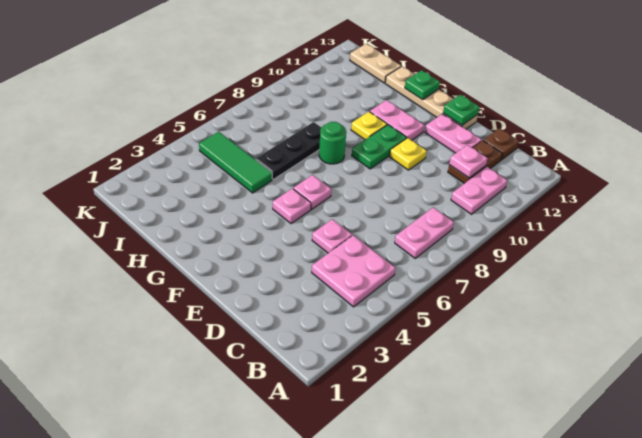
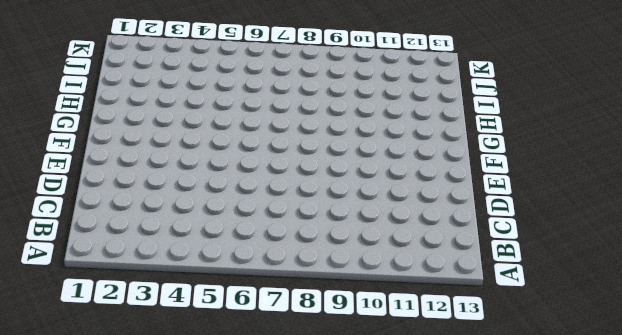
none -> pink 2x2 plate [312,235,395,307]
none -> pink 1x2 plate [395,207,454,258]
none -> pink 1x2 plate [451,167,507,214]

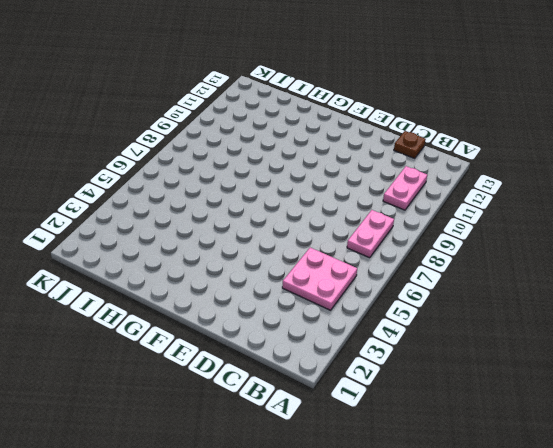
none -> brown 1x2 plate [448,140,503,184]
none -> pink 1x1 plate [312,219,352,253]
none -> pink 1x2 plate [425,114,482,153]

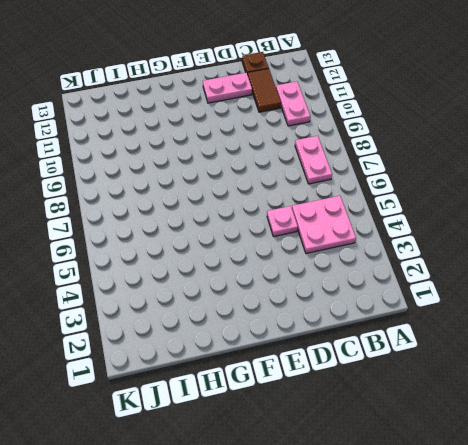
brown 1x2 tile [248,69,281,112] -> brown 1x2 plate [448,140,503,184]
none -> yellow 1x1 plate [390,138,427,170]
none -> tan 1x4 plate [385,66,478,129]
none -> pink 1x1 plate [273,188,311,224]

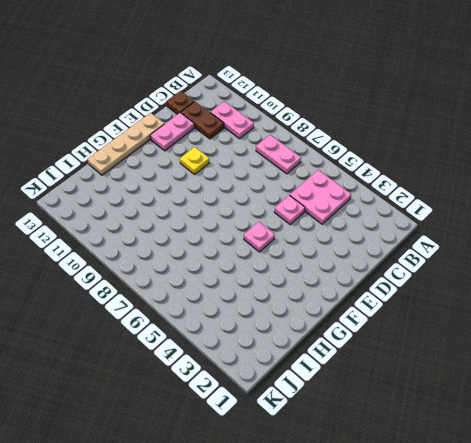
none -> pink 1x1 plate [293,175,331,209]
none -> green 1x2 plate [352,125,407,169]
none -> pink 1x2 plate [369,100,424,140]

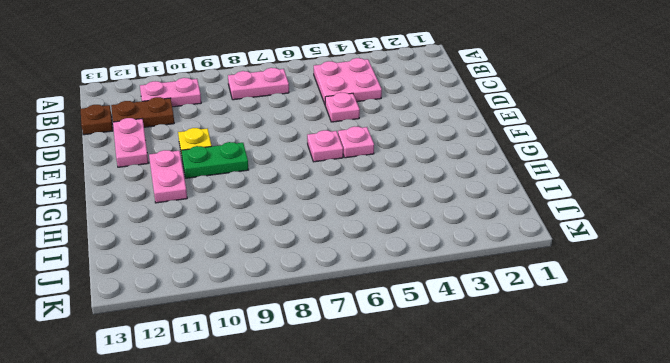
none -> tan 1x4 plate [385,66,478,129]
none -> green 1x1 round brick [319,122,346,164]
none -> yellow 1x1 plate [351,112,387,140]

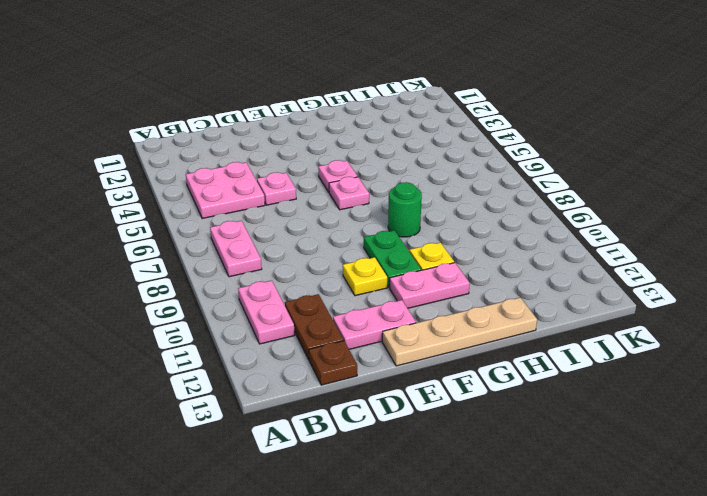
none -> green 1x3 tile [199,132,272,193]
none -> black 1x3 plate [256,122,321,179]
none -> tan 1x2 plate [350,44,401,83]

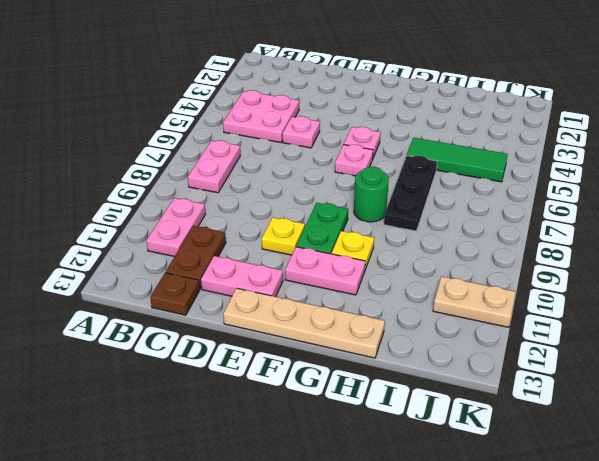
tan 1x2 plate [433,276,516,327] -> tan 1x2 plate moved to [350,44,401,83]
none -> pink 1x1 plate [449,145,488,178]
none -> green 1x1 plate [443,95,479,125]
none -> green 1x1 plate [405,70,440,100]

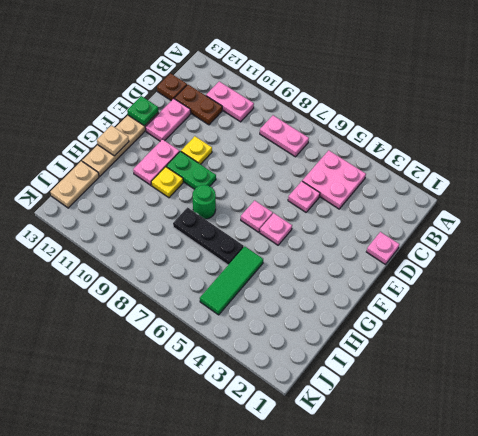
pink 1x1 plate [366,232,399,264] -> pink 1x1 plate moved to [449,145,488,178]
tan 1x1 plate [97,126,129,156] -> green 1x1 plate [405,70,440,100]

